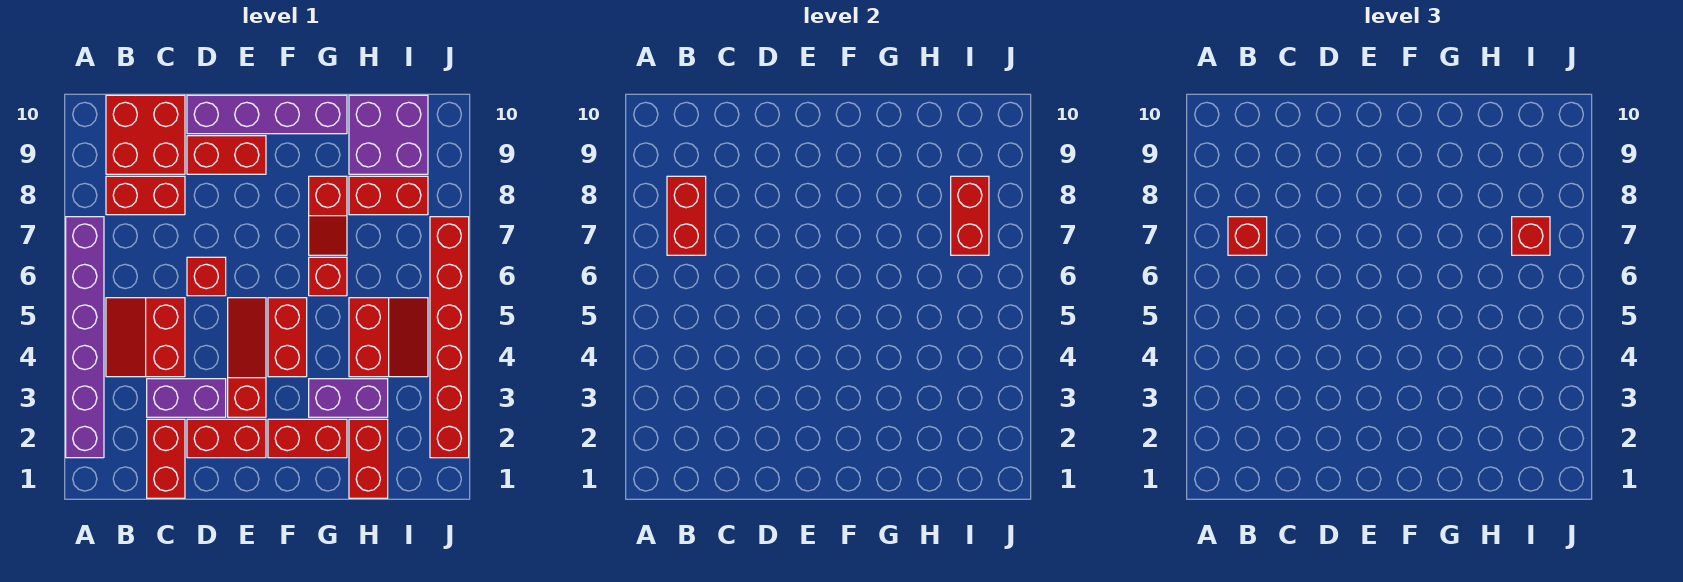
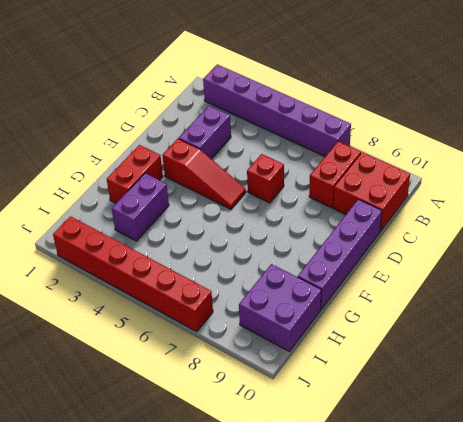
none -> red 2x2 slope [106,298,185,377]
none -> red 1x2 brick [147,419,185,498]
none -> red 1x2 brick [187,419,266,458]

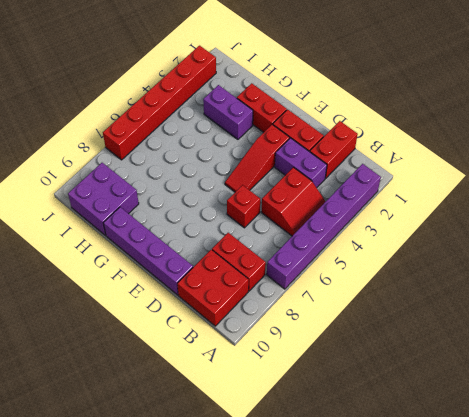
none -> red 1x2 brick [187,136,266,174]
none -> red 1x2 brick [268,298,307,377]
none -> red 1x1 brick [309,257,347,296]

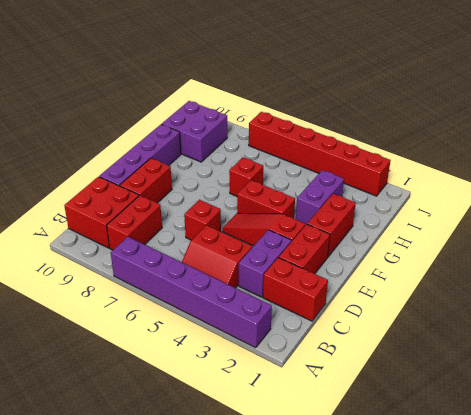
none -> red 1x2 slope [309,176,347,255]
none -> red 1x2 brick [349,419,388,498]
none -> red 2x2 slope [349,298,428,377]

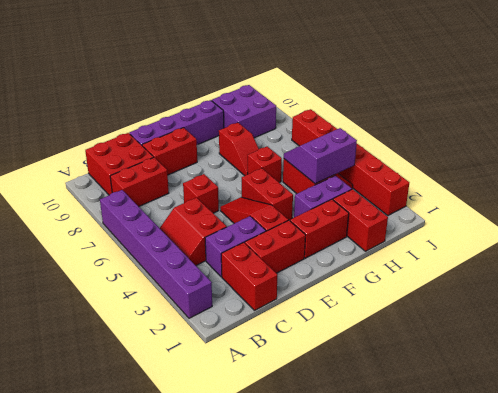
purple 2x2 slope [284,128,357,184] -> none
none -> red 1x2 brick [349,176,428,215]
none -> red 1x2 brick [667,176,706,255]
none -> red 1x2 brick [951,176,989,255]

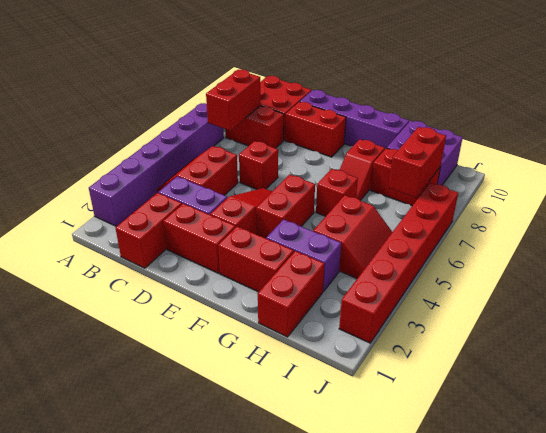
none -> red 1x1 brick [1228,217,1267,255]
none -> red 1x1 brick [1512,217,1550,255]

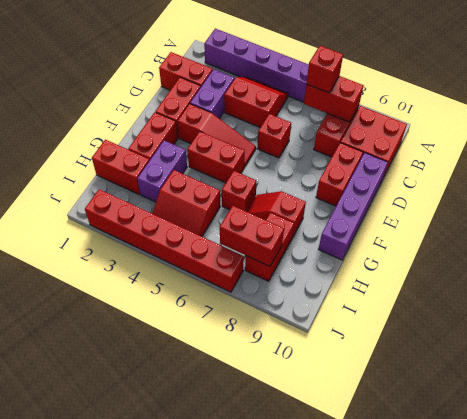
none -> purple 2x2 brick [349,95,428,174]
none -> red 1x1 brick [1512,217,1550,255]

